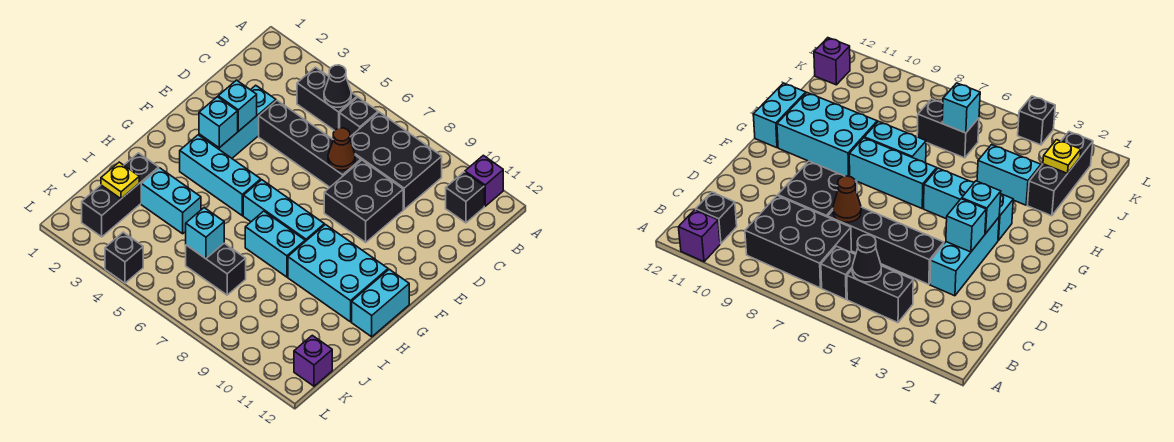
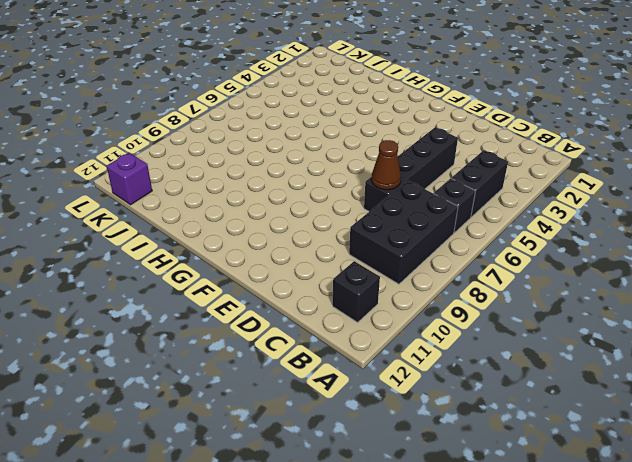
none -> purple 1x1 brick [465,155,503,206]
none -> cyan 1x3 brick [199,85,276,158]
none -> black 2x2 brick [324,160,403,242]

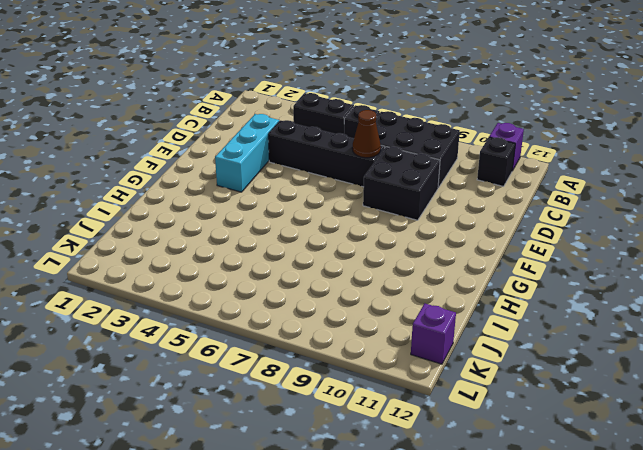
none -> cyan 1x3 brick [180,135,261,216]
none -> cyan 1x3 brick [243,180,324,241]
none -> cyan 2x3 brick [288,225,388,322]

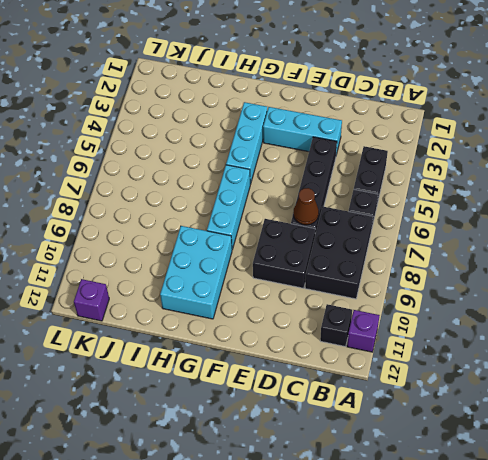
none -> cyan 1x2 brick [352,269,409,337]
none -> cyan 1x2 brick [245,211,305,277]
none -> black 1x3 brick [82,153,159,237]

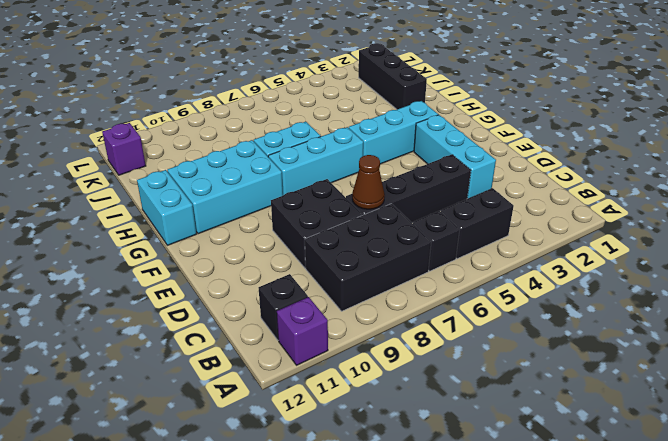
none -> cyan 1x2 brick [141,168,201,234]
none -> black 1x2 brick [186,243,246,295]
none -> black 1x1 brick [105,232,143,283]

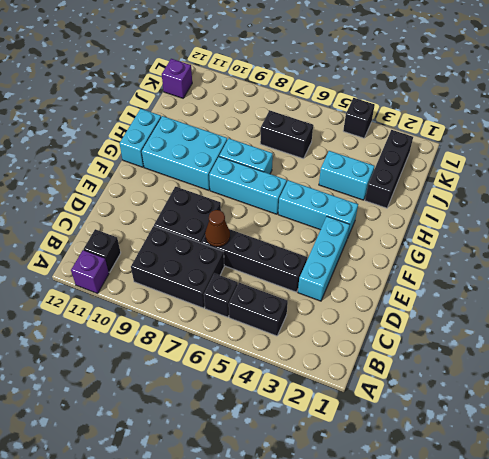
none -> black 1x1 cone [324,65,351,107]
none -> cyan 1x1 brick [218,80,257,131]
none -> cyan 1x1 brick [199,97,238,148]

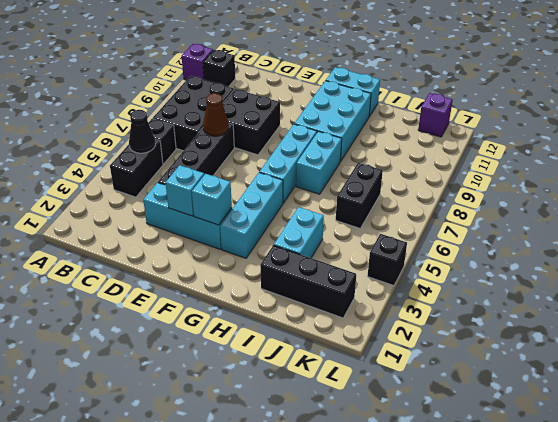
none -> yellow 1x1 plate [101,162,139,199]
none -> cyan 1x1 brick [186,208,224,259]

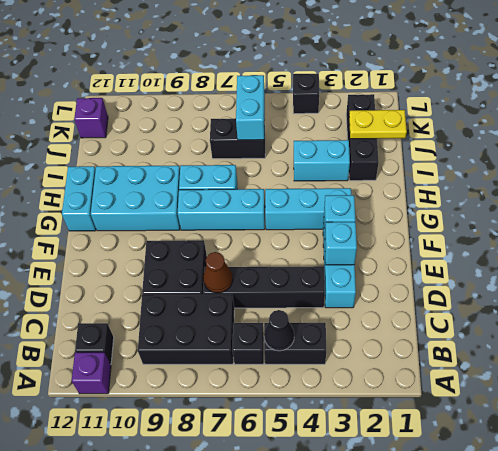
yellow 1x2 plate [349,110,407,139] -> yellow 1x1 plate [101,162,139,199]
cyan 1x2 brick [236,75,265,140] -> cyan 1x1 brick [186,208,224,259]

